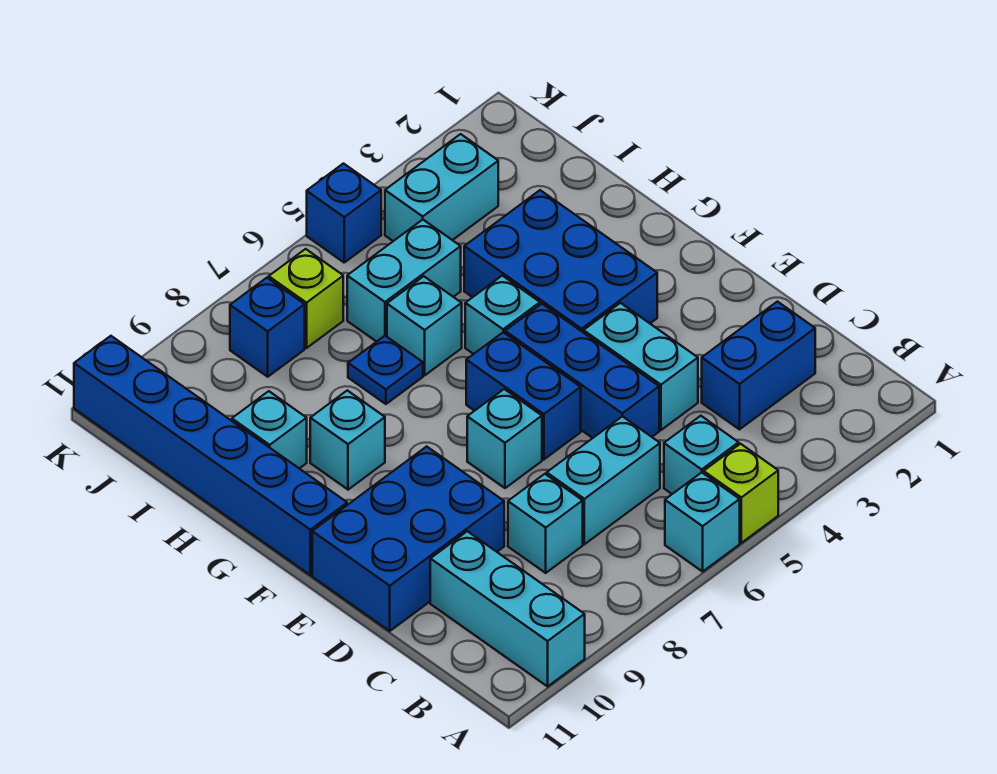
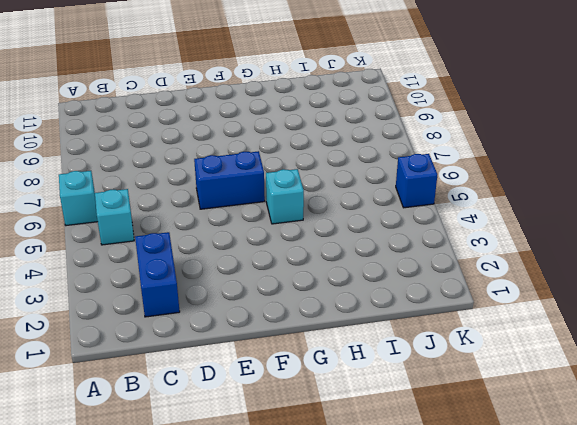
none -> lime 1x1 brick [704,444,778,543]
none -> cyan 1x3 brick [430,531,585,686]
none -> cyan 1x2 brick [547,416,660,544]

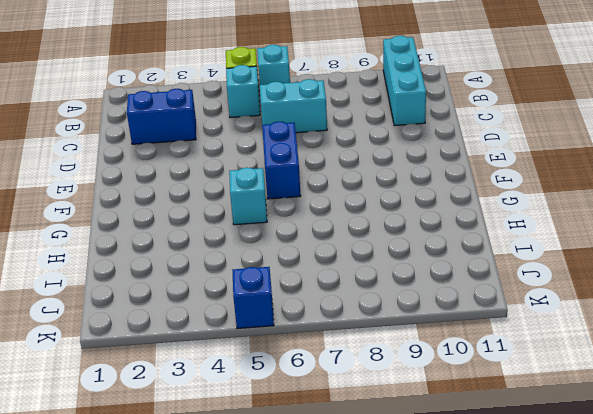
none -> cyan 1x1 brick [508,474,583,573]
none -> cyan 1x2 brick [584,303,698,430]
none -> blue 1x3 brick [505,304,659,438]

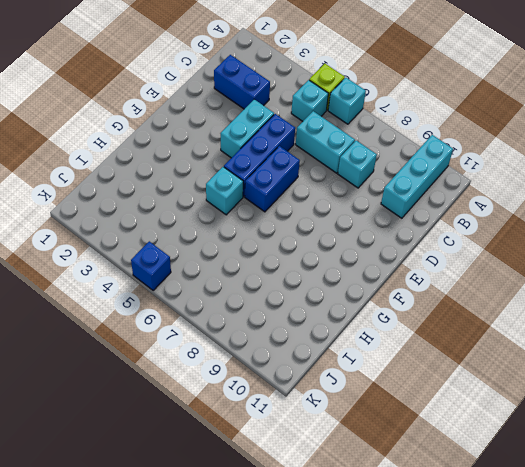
none -> blue 2x3 brick [312,446,504,631]
none -> cyan 1x1 brick [467,389,542,488]
none -> blue 2x3 brick [464,190,657,333]

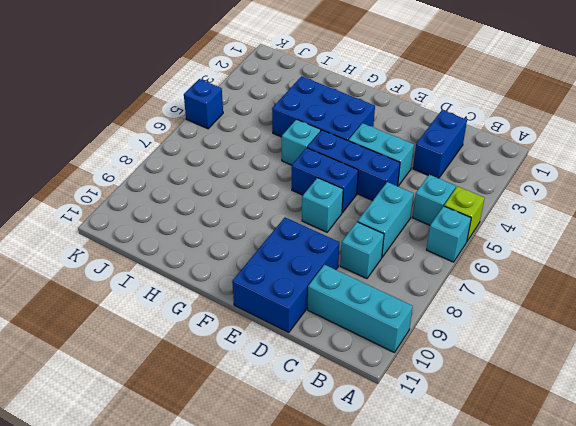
none -> blue 1x6 brick [74,336,347,575]
none -> cyan 1x1 brick [310,390,385,490]
none -> cyan 1x1 brick [387,276,462,375]

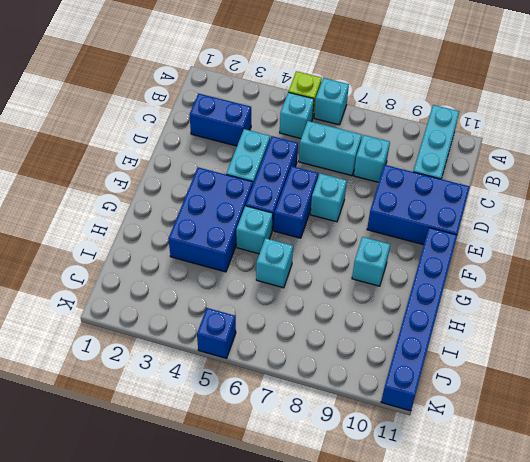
none -> blue 1x1 plate [348,336,423,404]
none -> cyan 1x1 brick [232,391,307,469]
none -> cyan 1x2 brick [347,220,461,342]

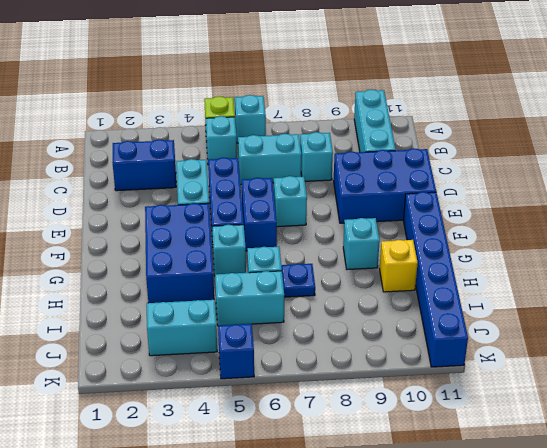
yellow 1x1 brick [380,240,418,292] -> cyan 1x1 brick [232,391,307,469]
none -> lime 1x1 brick [269,249,343,348]
none -> blue 1x1 brick [230,278,305,377]

